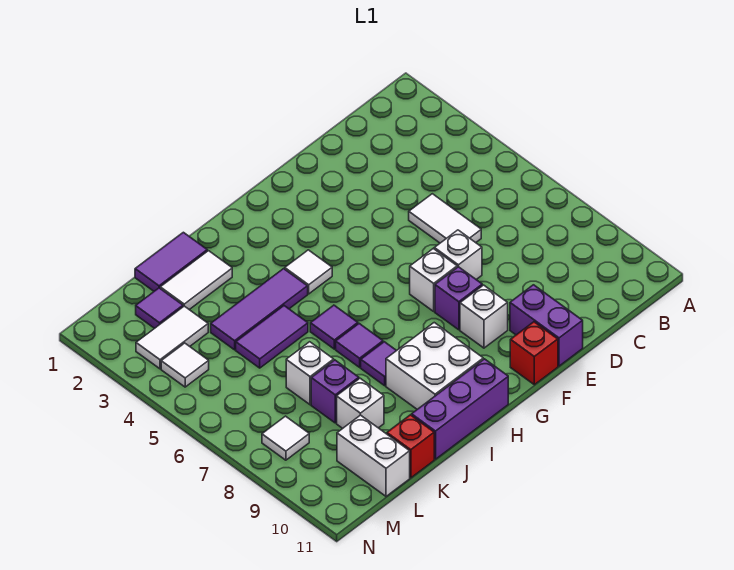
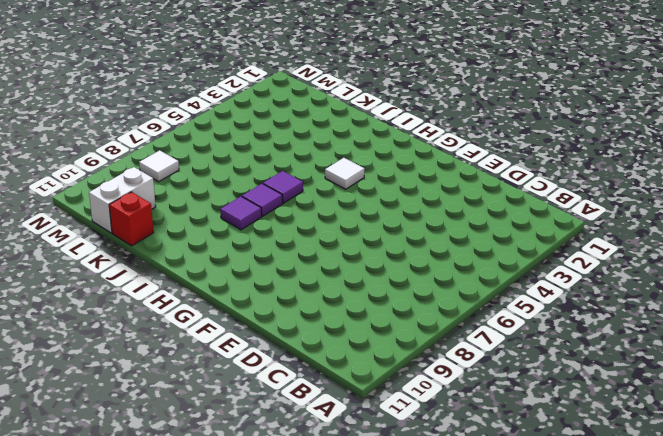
none -> white 1x2 tile [409,194,481,243]
none -> white 1x1 brick [434,230,482,279]
none -> purple 1x2 brick [510,285,583,366]

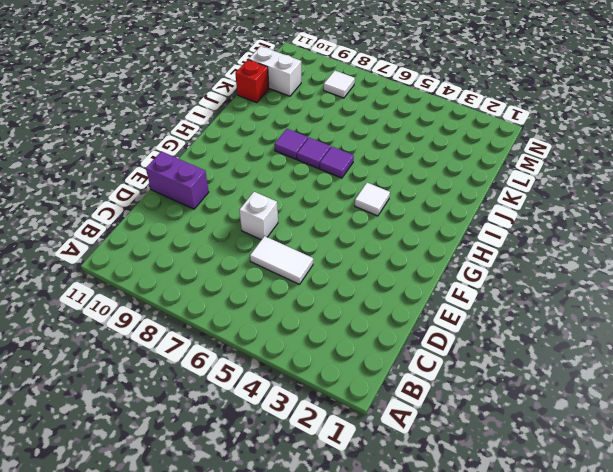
none -> white 1x1 brick [410,249,457,311]
none -> purple 1x1 brick [435,267,482,330]
none -> white 1x1 brick [460,285,508,348]

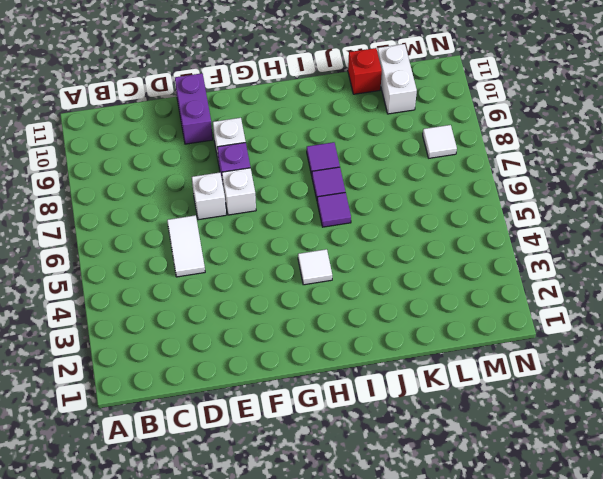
none -> red 1x1 brick [510,322,558,385]
none -> white 2x2 brick [386,323,483,409]
none -> purple 1x3 brick [412,359,508,459]

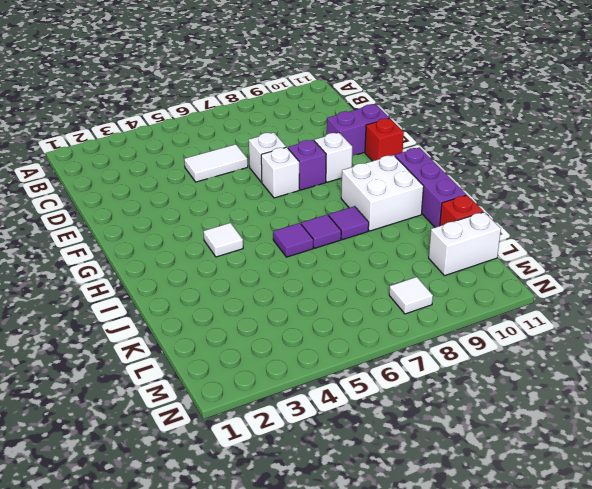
none -> purple 1x3 tile [211,269,308,350]
none -> purple 1x2 tile [135,232,207,291]
none -> white 1x2 tile [160,251,232,310]

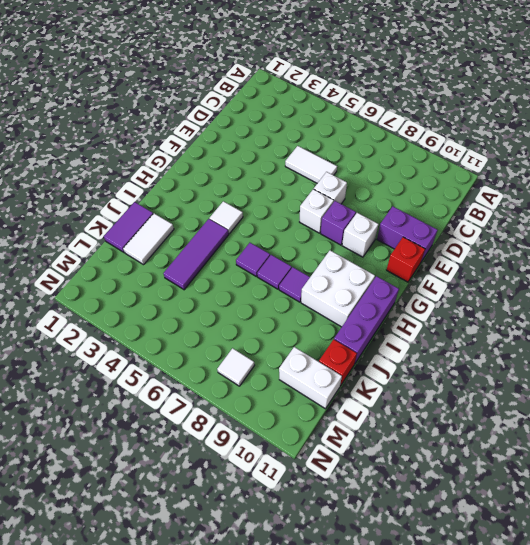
none -> purple 1x2 tile [236,306,308,368]
none -> white 1x1 brick [286,342,334,405]
none -> purple 1x1 brick [311,360,359,423]

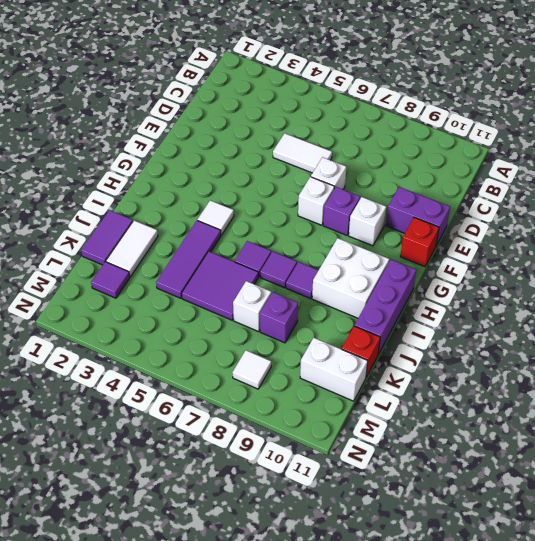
purple 2x2 tile [182,251,258,320] -> purple 1x2 tile [236,306,308,368]
none -> white 1x1 brick [337,378,384,428]
none -> white 1x2 tile [136,306,208,369]
none -> white 1x1 tile [161,343,209,387]

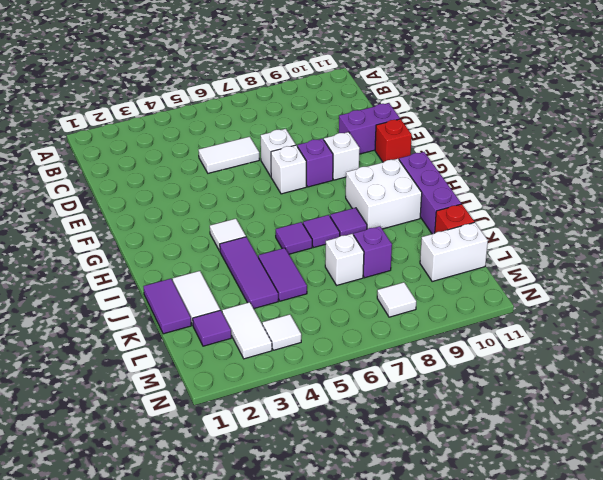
none -> white 1x1 brick [337,378,384,428]

